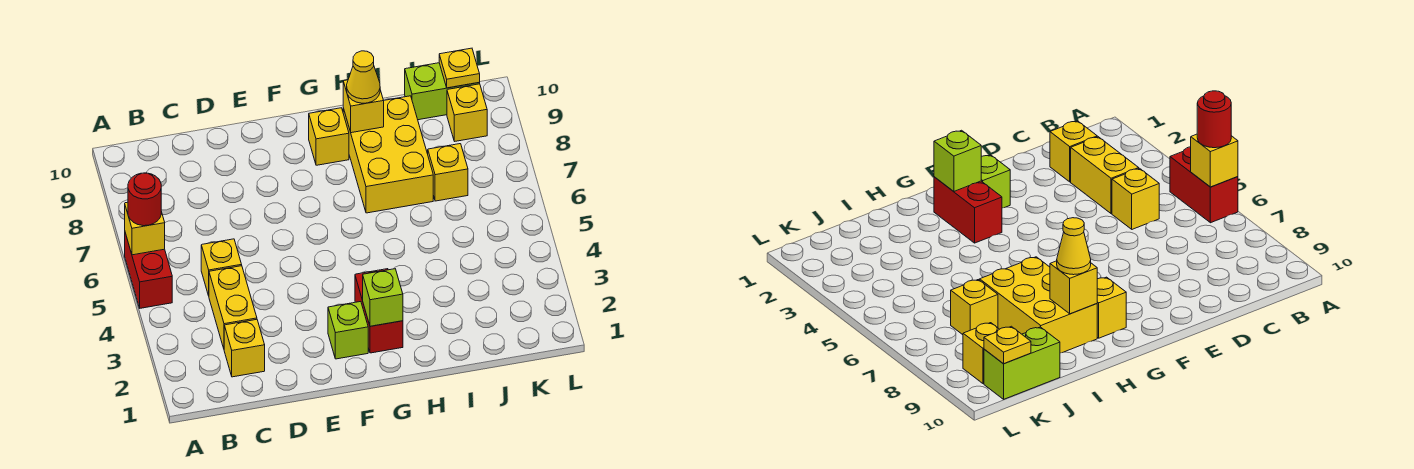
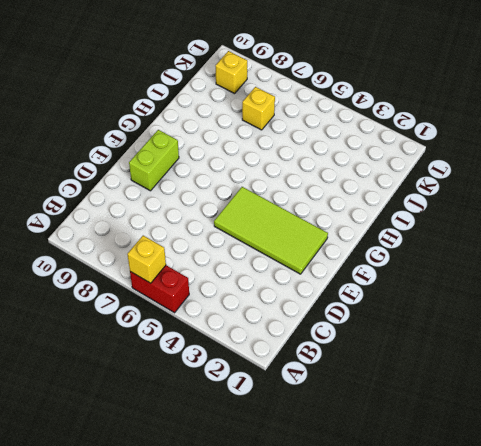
lime 2x4 tile [214,187,328,274] -> lime 1x1 brick [328,302,368,359]
lime 1x2 brick [129,130,179,191] -> lime 1x2 brick moved to [405,63,480,120]
none -> yellow 1x1 brick [224,319,265,377]
none -> yellow 1x2 brick [209,266,257,348]
none -> yellow 1x1 brick [201,239,242,296]

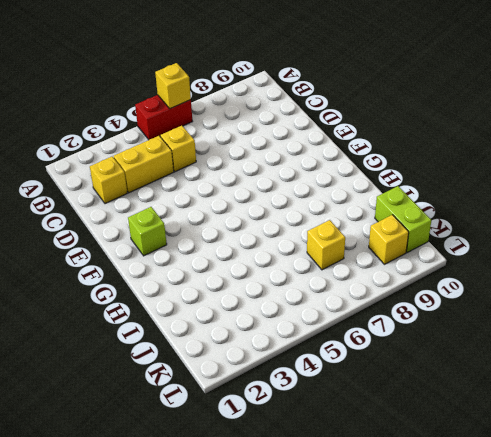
none -> red 1x2 brick [355,269,403,353]
none -> yellow 1x1 brick [309,108,349,165]
none -> yellow 2x3 brick [343,96,433,213]

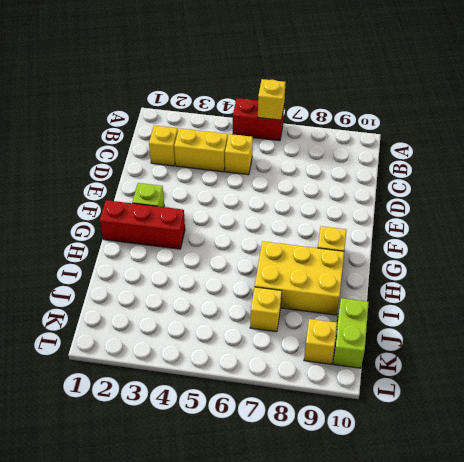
red 1x3 brick [100,200,185,249] -> red 1x2 brick [355,269,403,353]
none -> lime 1x1 brick [363,269,403,326]
none -> yellow 1x1 brick [343,80,384,133]
none -> yellow 1x1 plate [439,48,480,88]

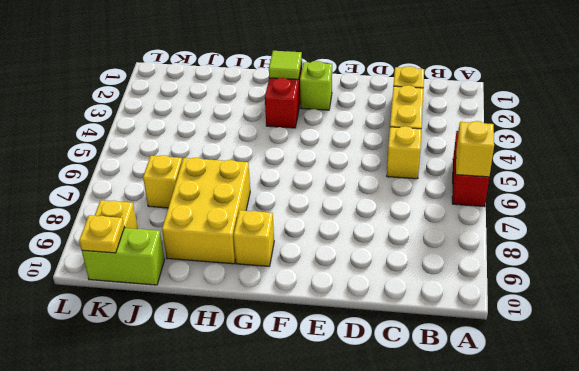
lime 1x1 tile [269,51,302,79] -> lime 1x1 brick [363,269,403,326]
none -> yellow 1x1 brick [343,80,384,133]
none -> red 1x1 round brick [128,173,161,226]
none -> yellow 1x1 cone [347,51,380,103]

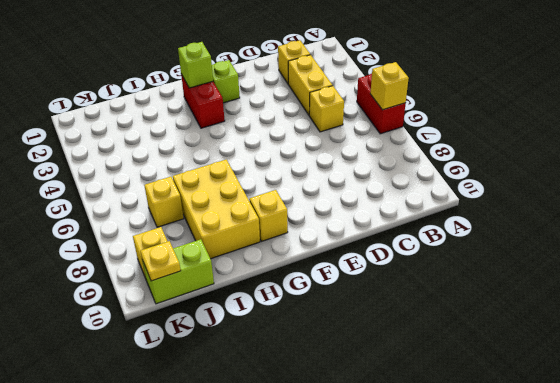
none -> yellow 1x1 brick [343,80,384,133]
none -> red 1x1 round brick [128,173,161,226]
none -> yellow 1x1 cone [347,51,380,103]

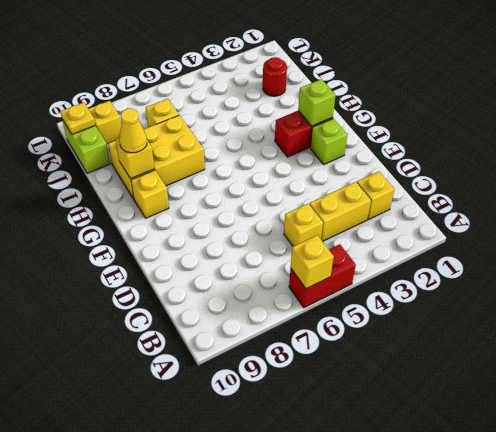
red 1x1 round brick [263,57,287,96] -> red 1x1 round brick moved to [128,173,161,226]

